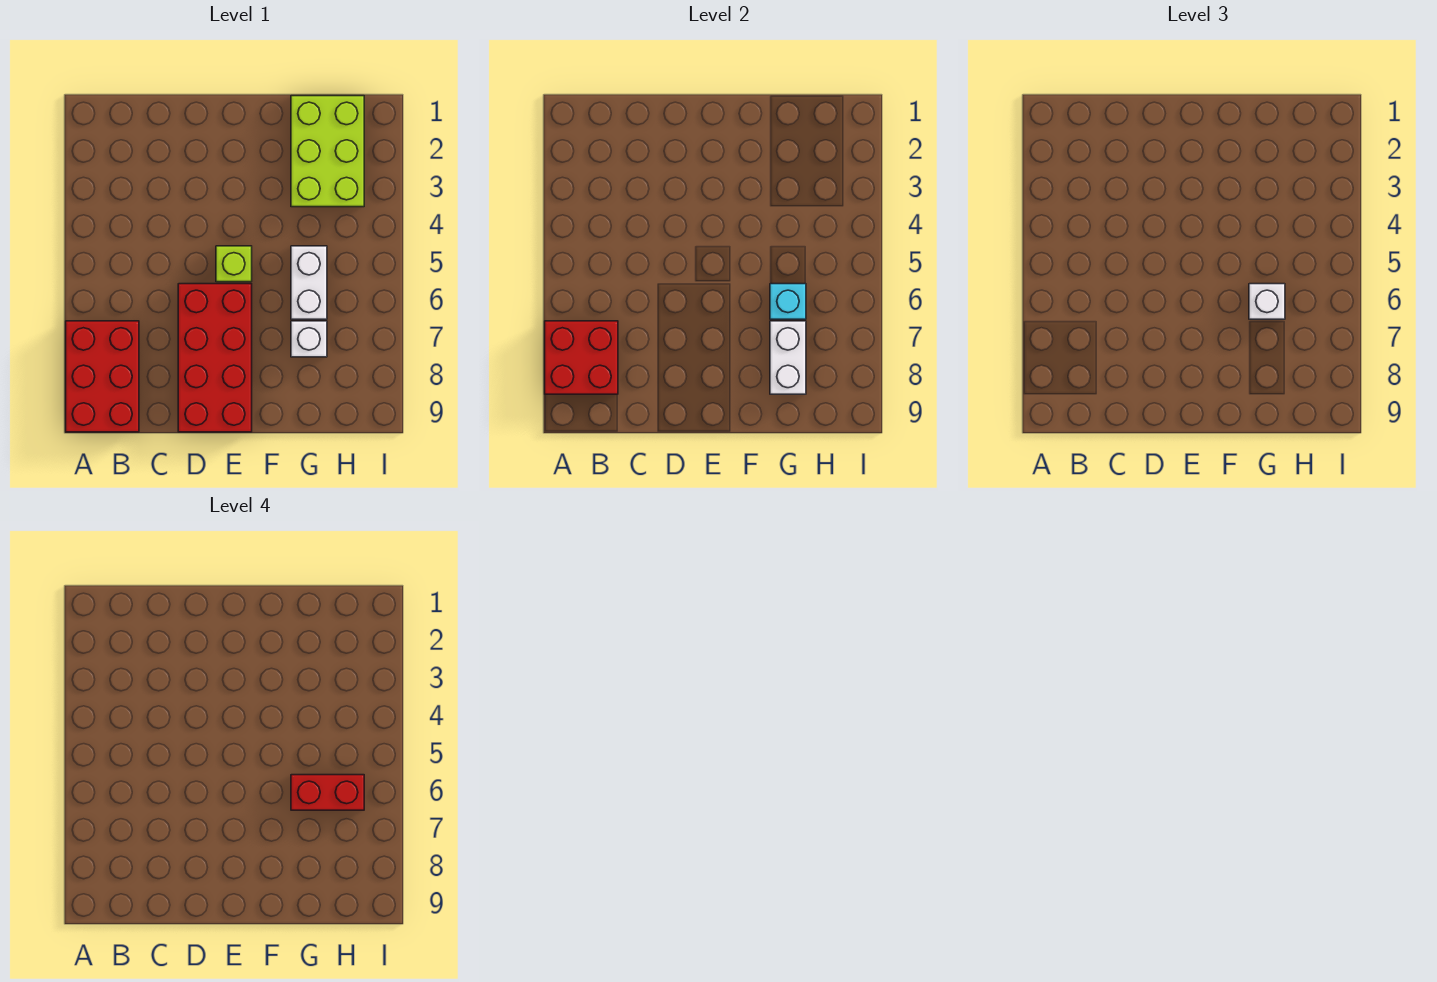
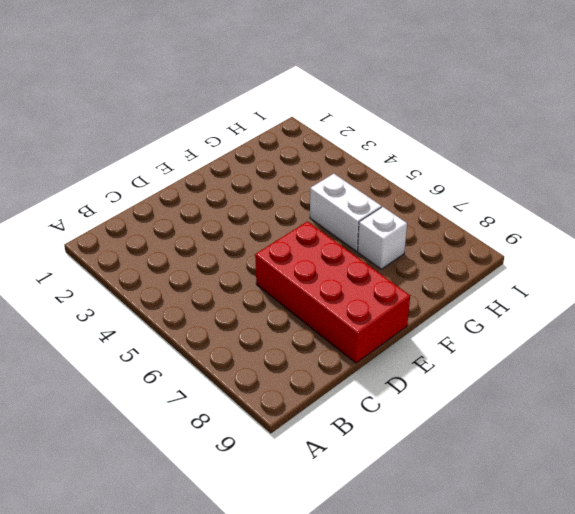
none -> red 2x3 brick [66,321,139,432]
none -> lime 1x1 brick [216,246,252,282]

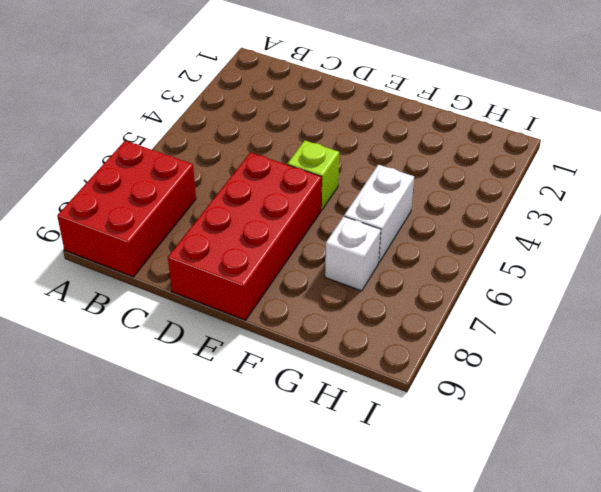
none -> lime 2x3 brick [291,96,364,207]
none -> red 2x2 brick [545,321,618,394]

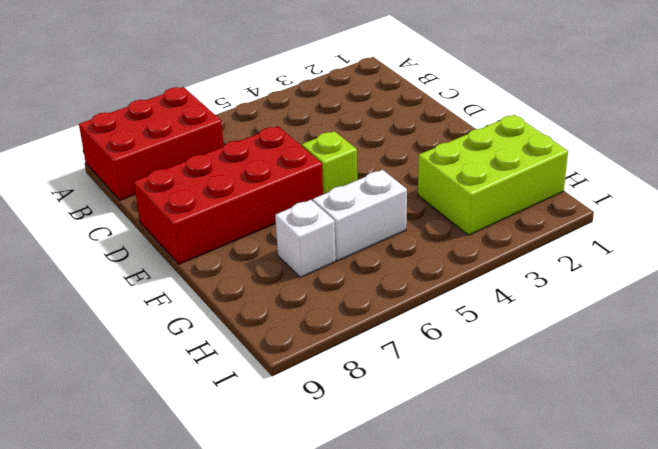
none -> red 2x2 brick [545,321,618,394]
none -> cyan 1x1 brick [770,284,806,319]

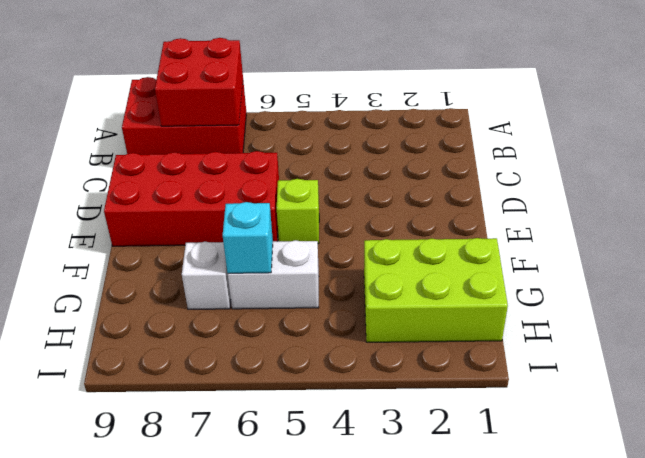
none -> white 1x2 brick [770,321,806,394]
none -> white 1x1 brick [1249,284,1285,319]

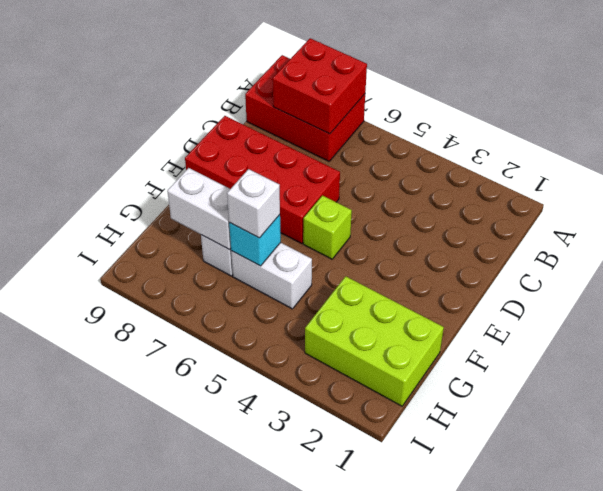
none -> red 1x2 brick [291,775,364,810]

